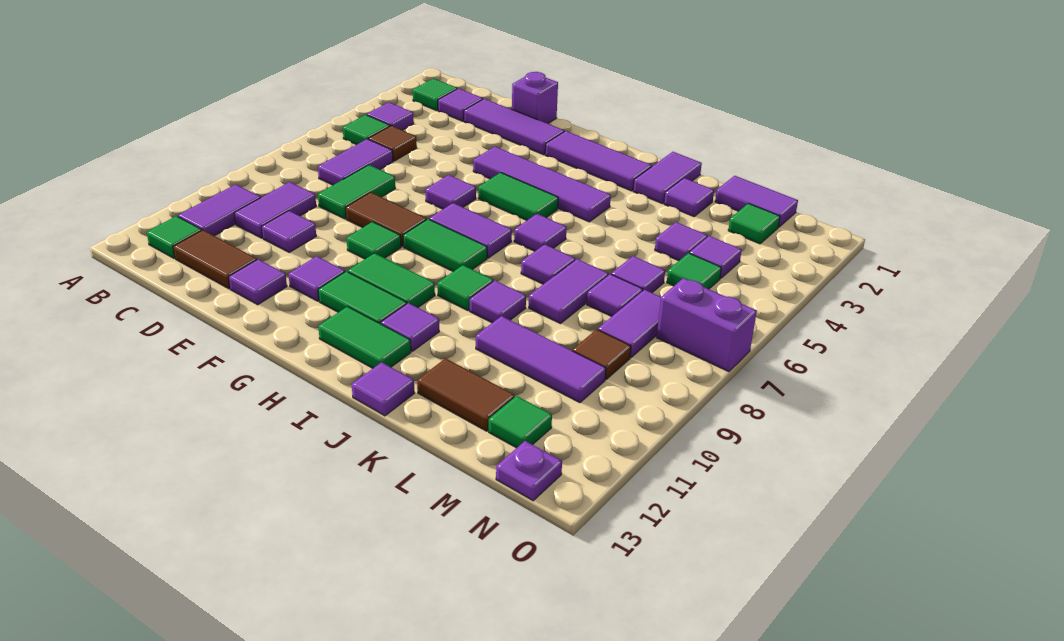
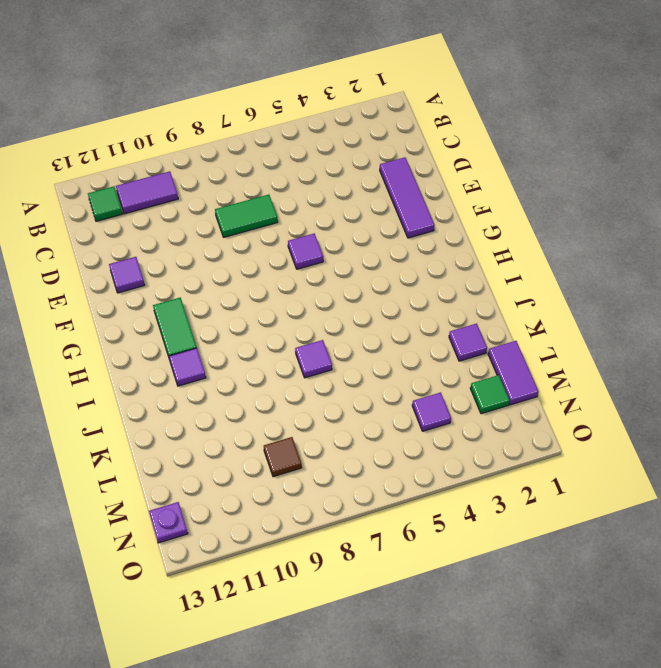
none -> green 1x1 tile [413,78,457,111]
none -> purple 1x1 tile [367,102,414,130]
none -> green 1x1 tile [343,115,390,145]
none -> purple 1x1 tile [438,88,483,121]

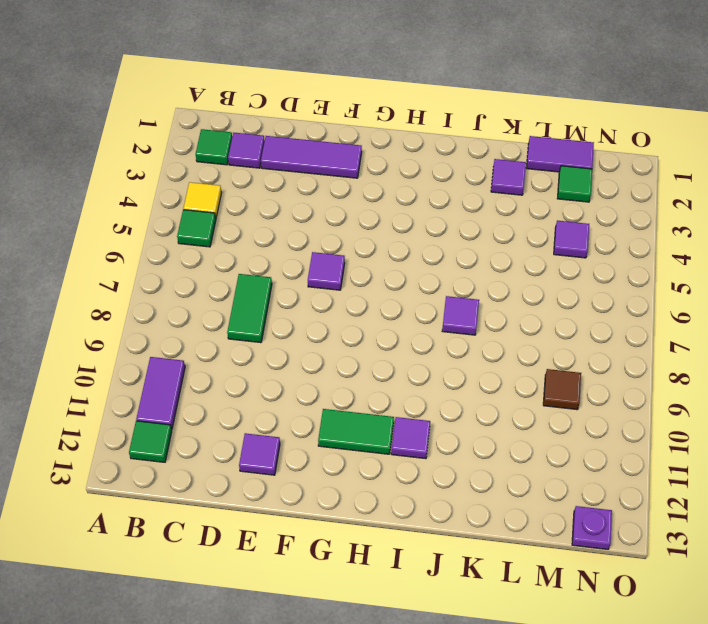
yellow 1x1 tile [183,182,222,218] -> purple 1x1 tile [367,102,414,130]
none -> brown 1x1 tile [368,126,417,161]
none -> purple 1x2 tile [318,139,393,185]
none -> purple 1x2 tile [234,182,316,238]
none -> brown 1x2 tile [173,230,257,289]

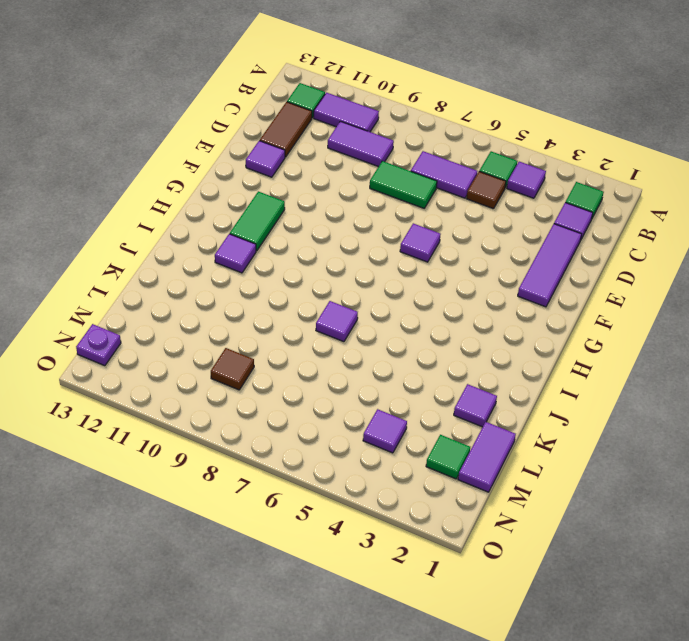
none -> purple 1x1 tile [262,211,316,252]
none -> purple 1x1 brick [512,72,558,124]
none -> brown 1x2 tile [345,192,427,247]
none -> purple 1x4 tile [473,147,611,222]

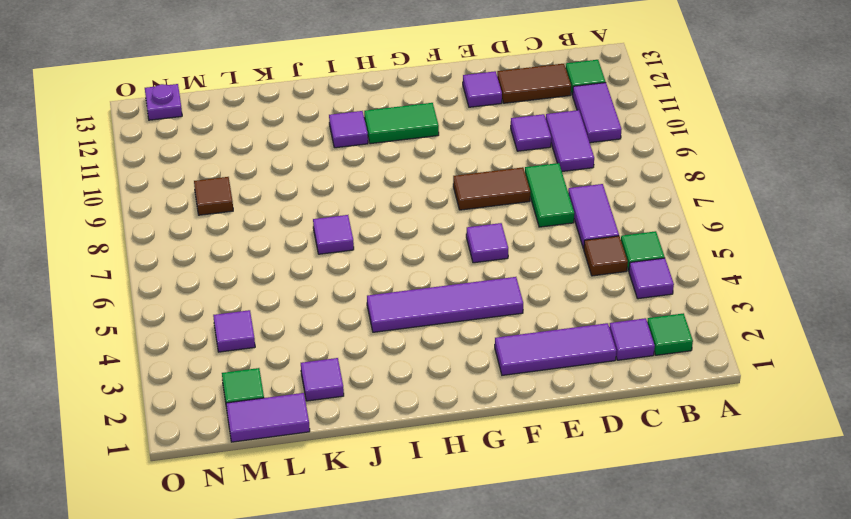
none -> purple 1x1 brick [512,72,558,124]
none -> green 1x1 tile [347,222,401,259]
none -> purple 1x1 tile [289,256,345,301]
none -> purple 1x3 tile [545,131,652,191]

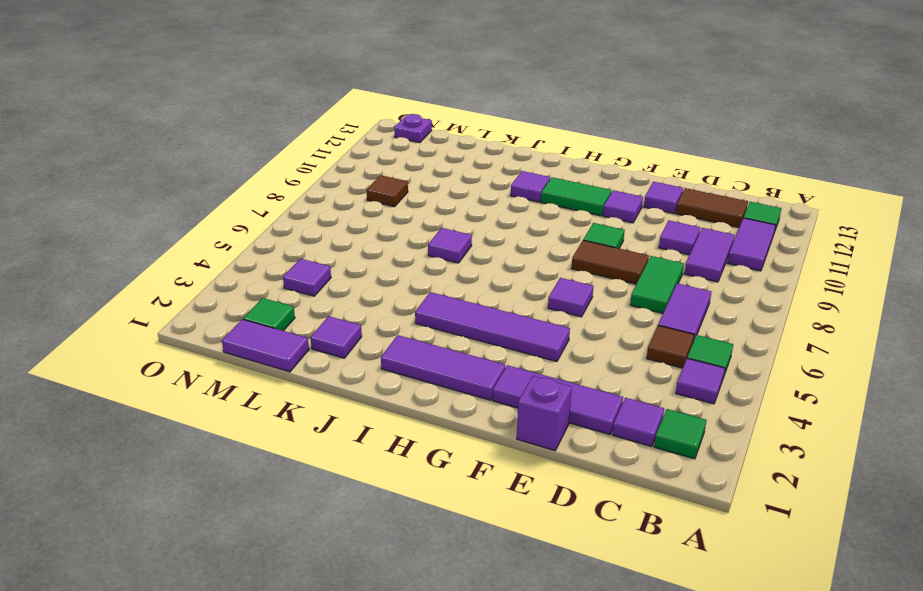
none -> green 1x2 tile [478,173,558,220]
none -> purple 1x2 tile [429,203,512,258]
none -> green 1x2 tile [403,219,487,272]
none -> green 1x2 tile [348,253,435,308]

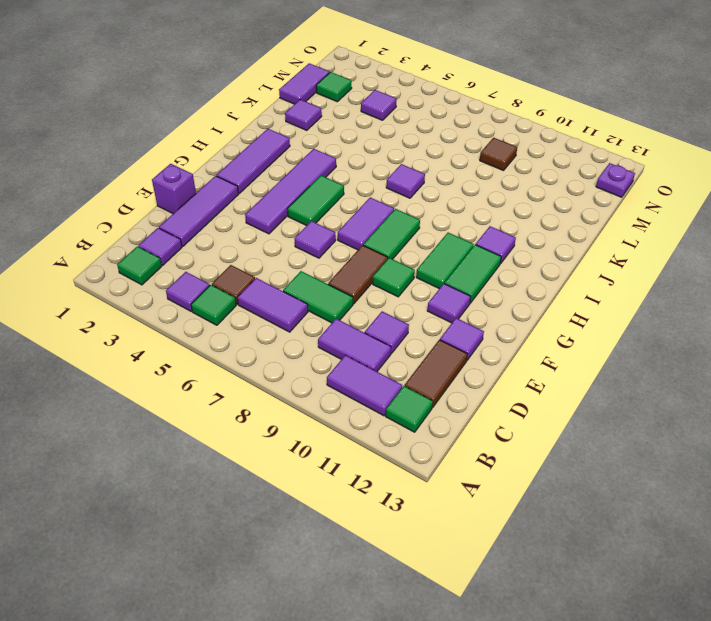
none -> green 1x2 tile [318,307,411,368]
none -> purple 1x1 tile [514,214,567,251]
none -> green 1x1 tile [437,265,493,311]
none -> purple 1x2 tile [633,152,702,204]

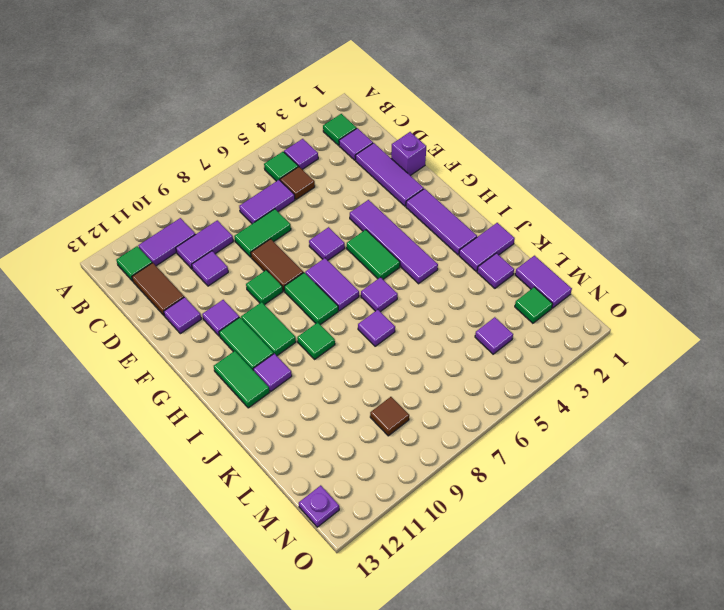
none -> purple 1x1 tile [470,281,526,323]
none -> purple 1x1 tile [352,362,414,416]
none -> purple 1x2 tile [529,259,609,324]
none -> purple 1x3 tile [476,316,606,403]

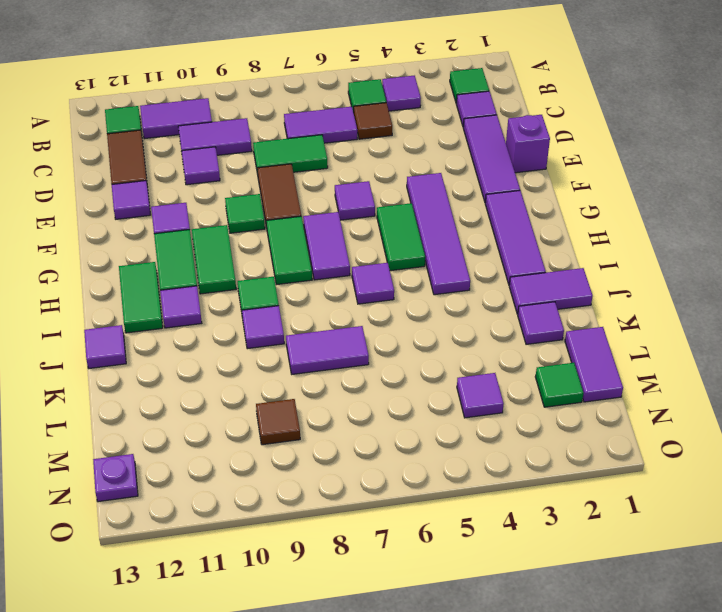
none -> purple 1x1 tile [521,244,575,284]
none -> purple 1x3 tile [476,316,606,403]
none -> brown 1x2 tile [417,358,515,431]
none -> purple 1x1 tile [655,222,708,261]

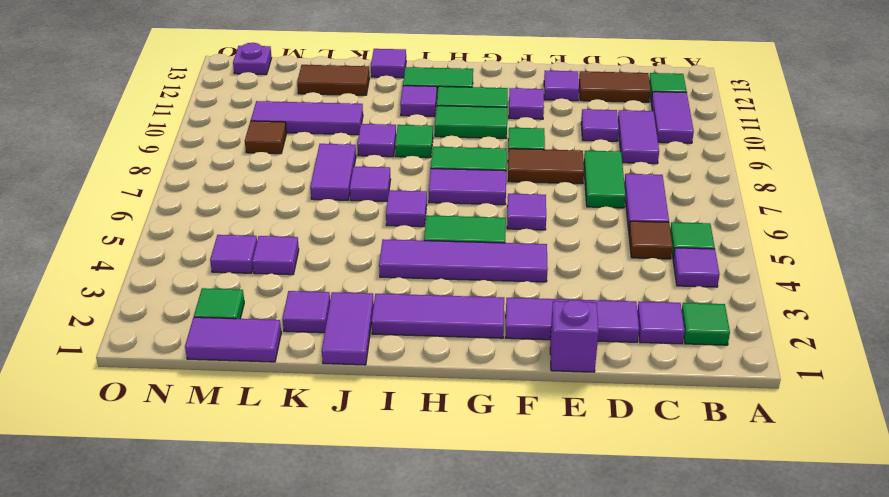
none -> purple 1x1 tile [611,256,665,293]
none -> purple 1x1 tile [587,274,643,317]
none -> green 1x1 tile [667,253,721,289]
none -> purple 1x2 tile [598,290,661,358]

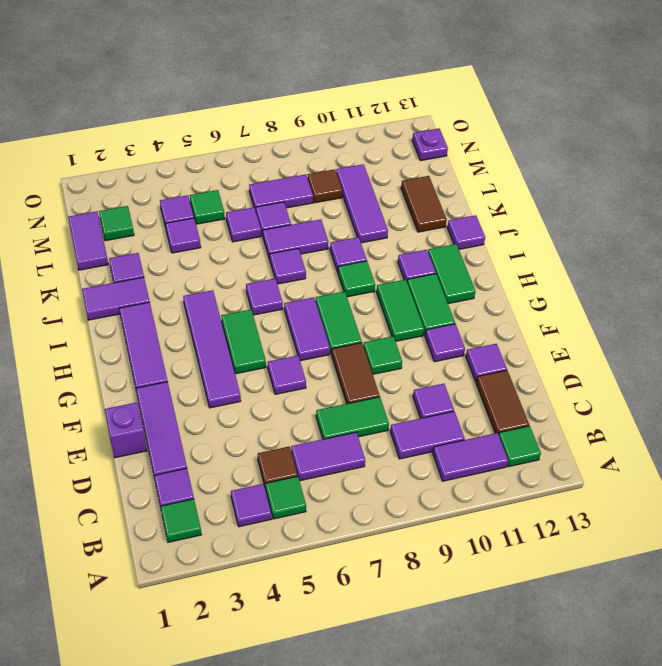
none -> green 1x1 tile [489,396,552,448]
none -> purple 1x2 brick [657,278,757,372]

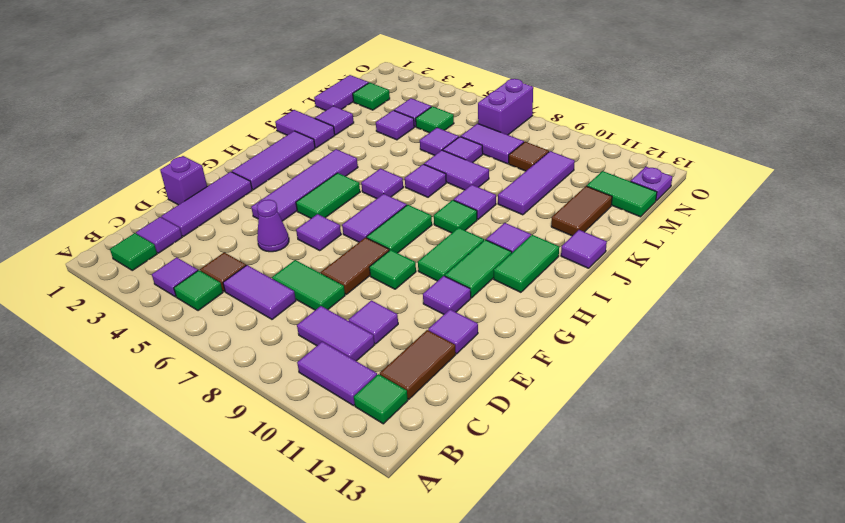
purple 1x1 cone [257,200,289,252] -> none
green 1x2 tile [587,171,657,217] -> green 1x1 tile [489,396,552,448]

